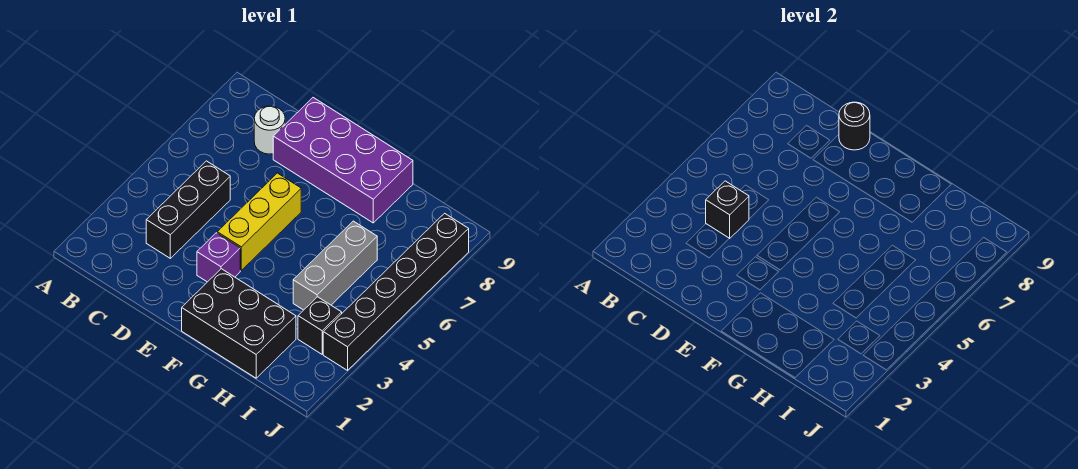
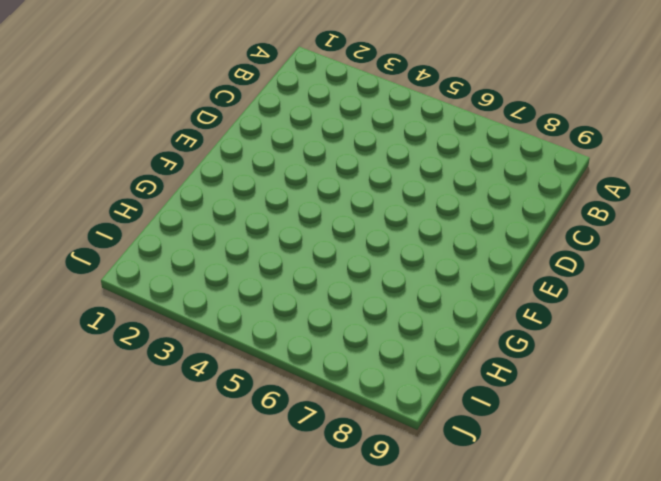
none -> black 1x3 brick [146,161,230,258]
none -> white 1x1 round brick [254,106,285,154]

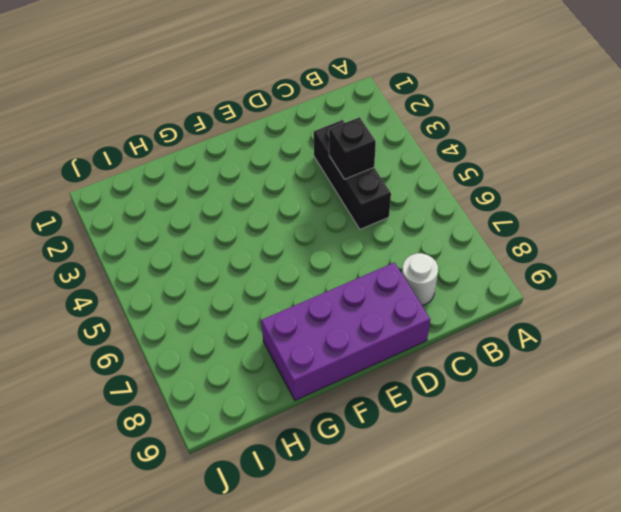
none -> purple 1x1 brick [197,233,240,282]
none -> yellow 1x3 brick [217,173,301,270]

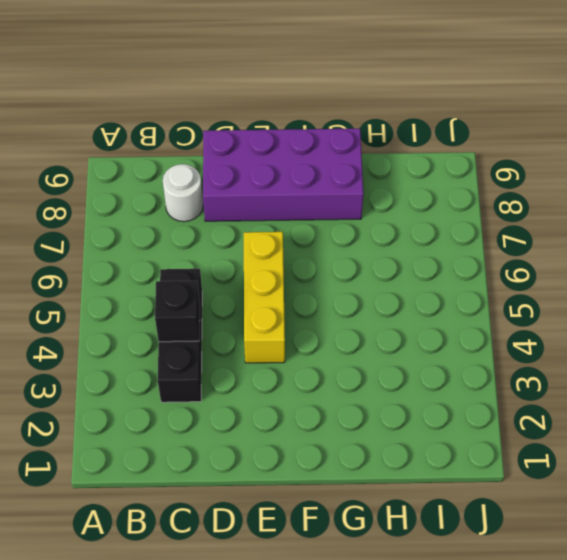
none -> purple 1x1 brick [197,233,240,282]
none -> black 2x3 brick [182,269,296,378]

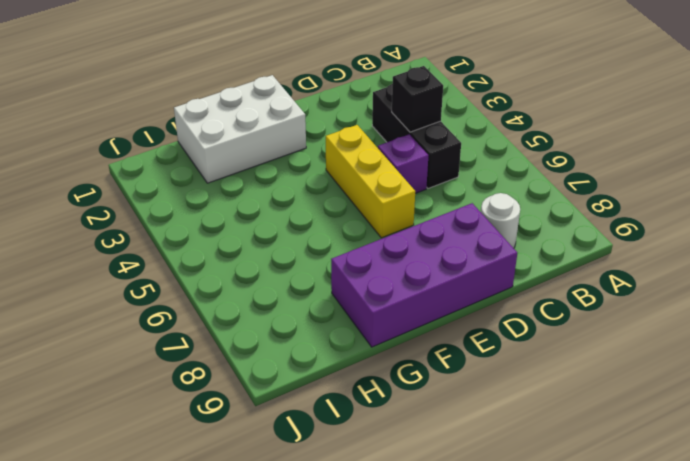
purple 1x1 brick [378,134,428,193] -> purple 1x1 brick moved to [197,233,240,282]
white 2x3 brick [174,75,306,183] -> black 2x3 brick [182,269,296,378]
none -> grey 1x3 brick [293,221,377,310]
none -> black 1x1 brick [298,297,342,354]

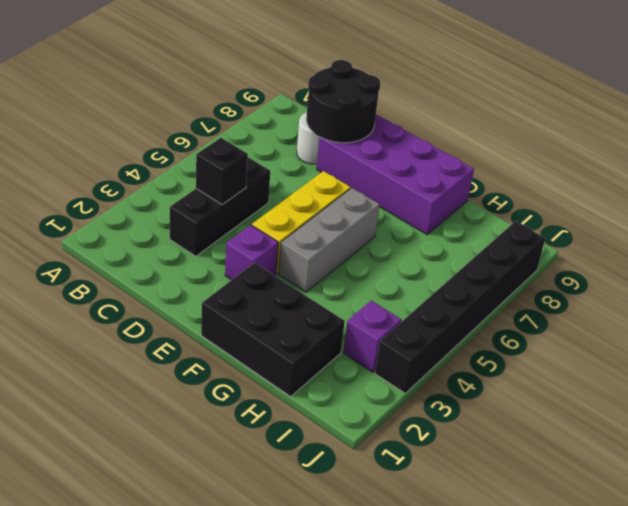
black 2x2 round brick [306,60,380,143] -> black 1x1 round brick [839,102,870,150]
grey 1x3 brick [279,188,380,292] -> grey 1x3 brick moved to [293,221,377,310]
purple 1x1 brick [344,301,402,372] -> black 1x1 brick [298,297,342,354]

